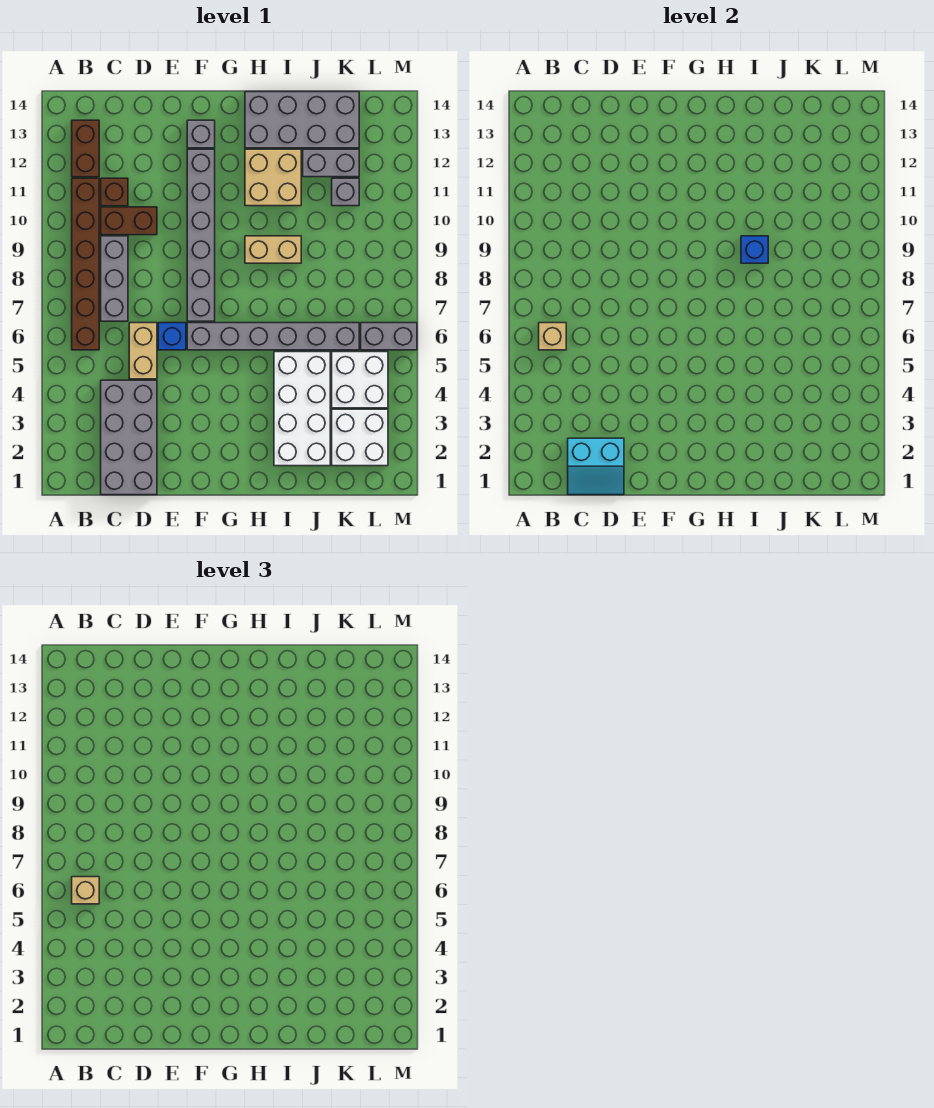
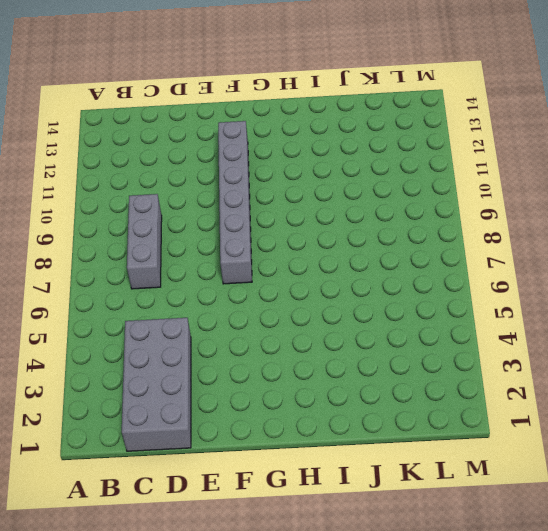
none -> brown 1x6 brick [72,178,99,350]
none -> brown 1x2 brick [72,120,99,177]
none -> brown 1x2 brick [101,207,157,235]

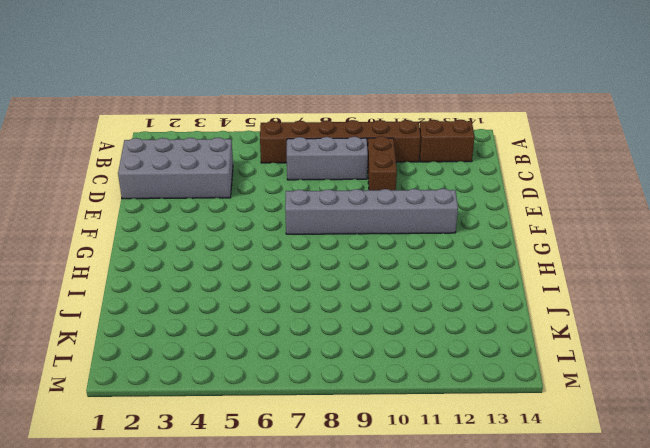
none -> brown 1x1 brick [101,178,128,206]
none -> tan 1x2 brick [129,323,157,379]
none -> blue 1x1 brick [158,323,186,350]

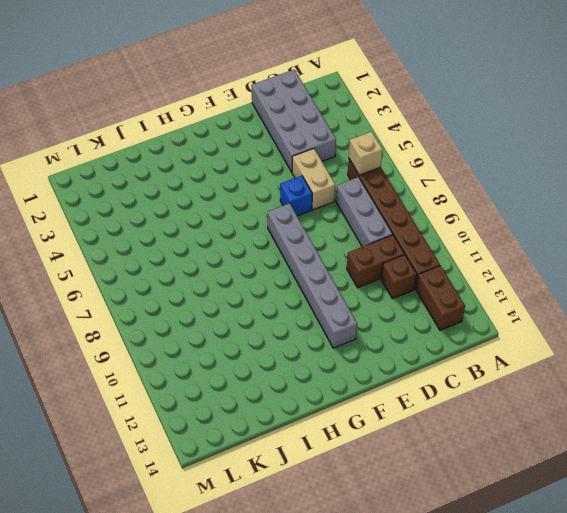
none -> grey 1x6 brick [187,323,359,350]
none -> grey 1x1 brick [187,120,215,148]
none -> tan 1x2 brick [245,236,301,263]

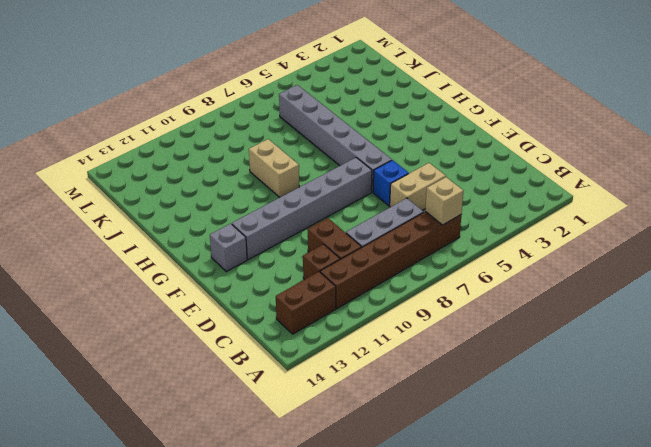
none -> grey 2x4 brick [101,380,157,495]
none -> tan 2x2 brick [245,149,301,206]
none -> grey 2x4 brick [245,92,359,148]

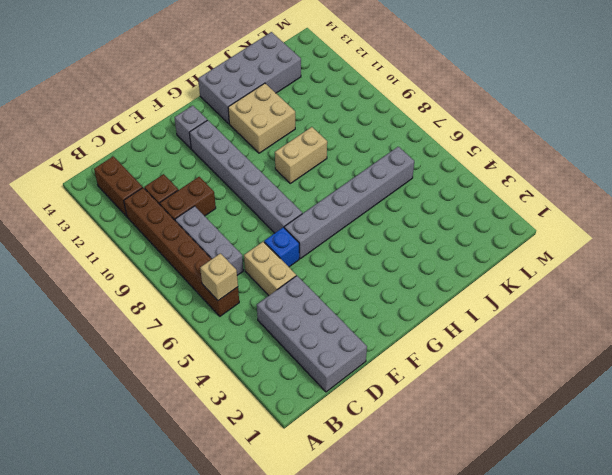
none -> white 2x4 brick [274,352,330,466]
none -> grey 1x2 brick [303,149,359,177]
none -> white 2x2 brick [332,409,388,466]

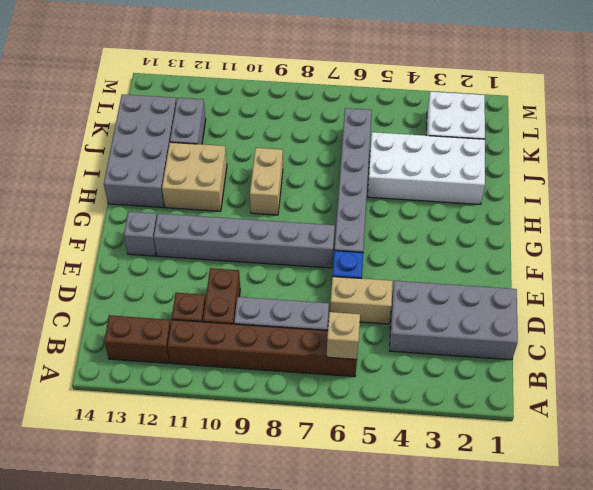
none -> white 2x2 brick [332,352,388,408]
none -> grey 1x1 brick [332,178,359,206]
none -> grey 1x2 brick [361,323,417,350]

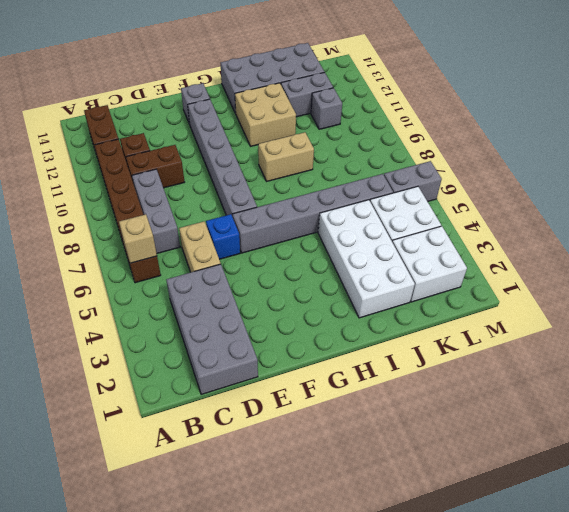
none -> cyan 2x2 slope [568,438,624,495]
none -> blue 1x1 brick [741,236,768,263]
none -> tan 1x1 brick [72,877,99,904]

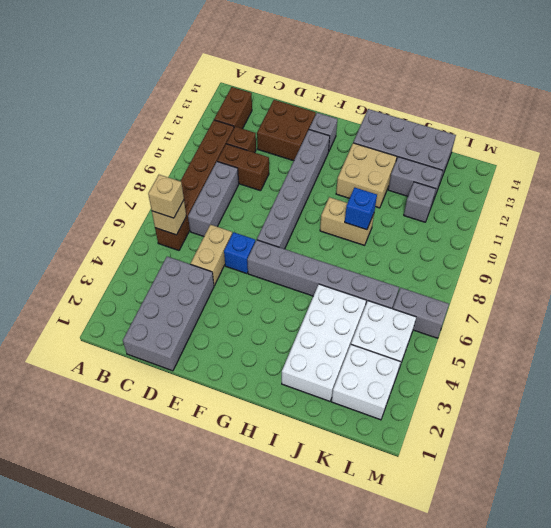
brown 2x2 brick [257,100,316,161] -> none
none -> cyan 2x2 slope [568,438,624,495]

